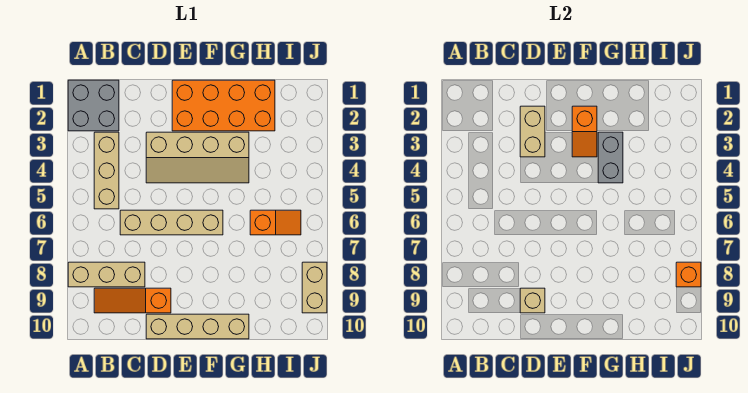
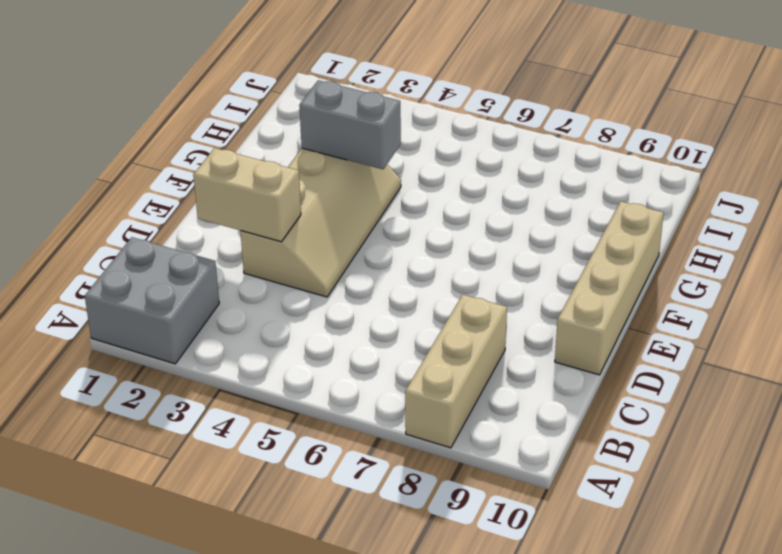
none -> tan 1x3 brick [94,132,119,209]
none -> orange 1x3 slope [94,288,171,313]
none -> tan 1x4 brick [120,210,223,235]

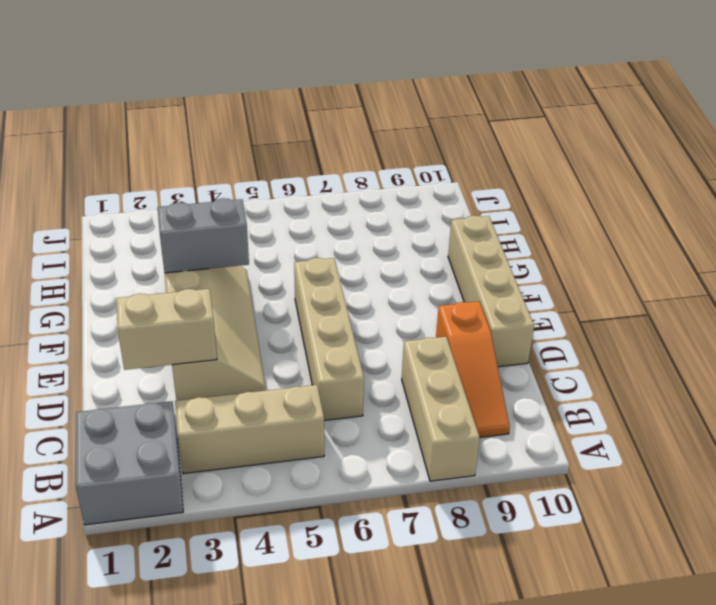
none -> orange 2x4 brick [172,80,275,131]
none -> orange 1x2 slope [250,210,301,235]
none -> tan 1x2 brick [302,262,327,313]

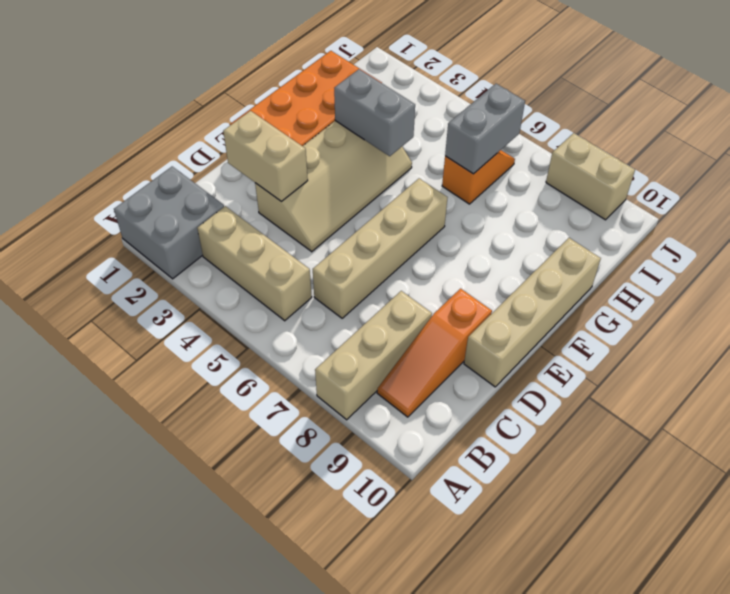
grey 1x2 brick [445,84,525,174] -> none
none -> tan 1x1 brick [520,288,545,313]
none -> orange 1x2 slope [572,106,597,157]
none -> orange 1x1 brick [676,262,701,287]

